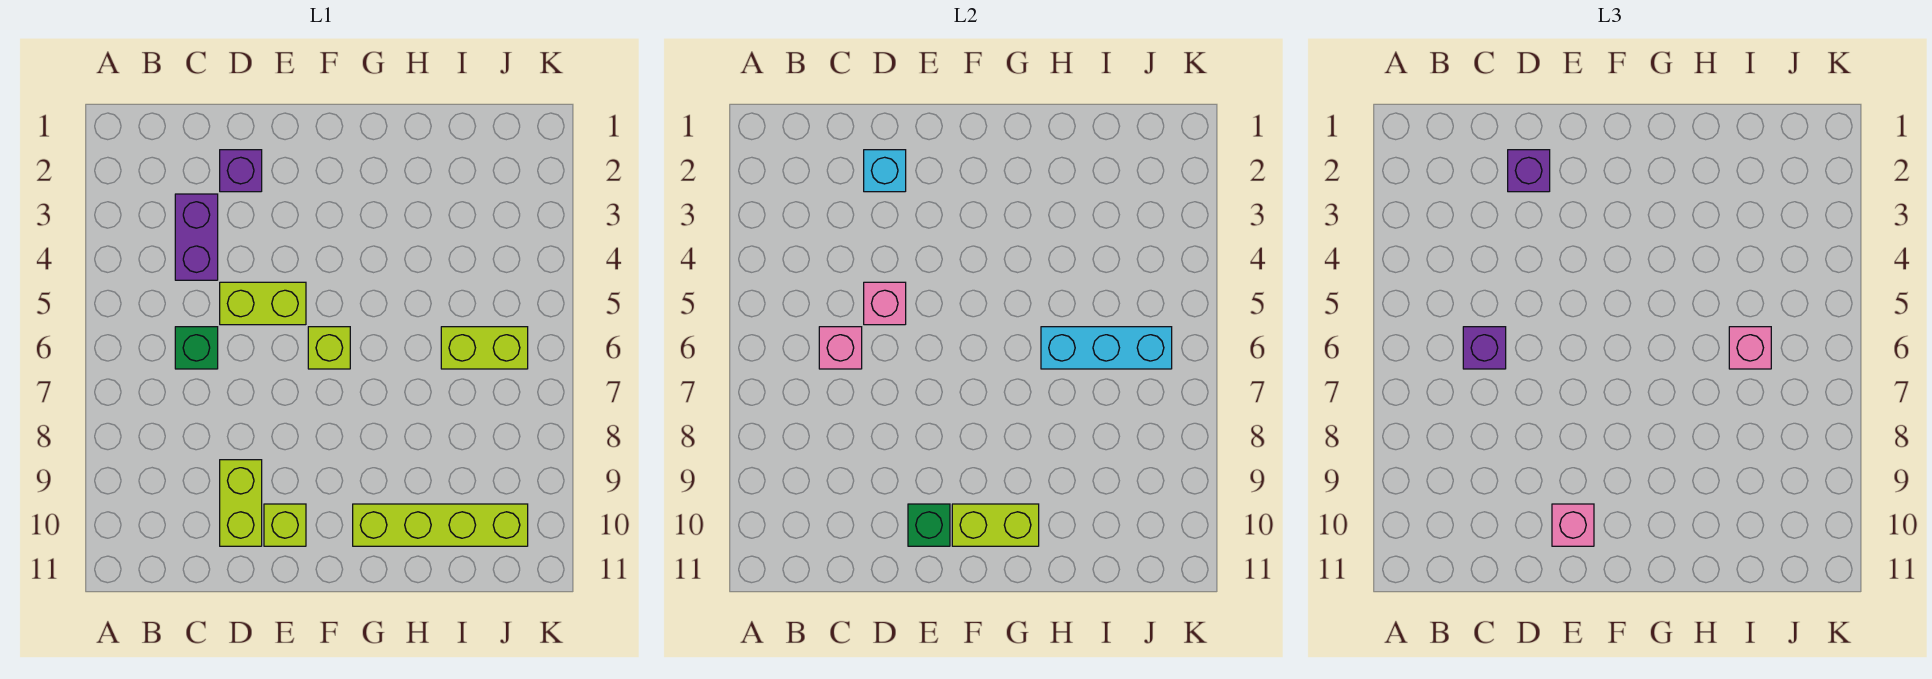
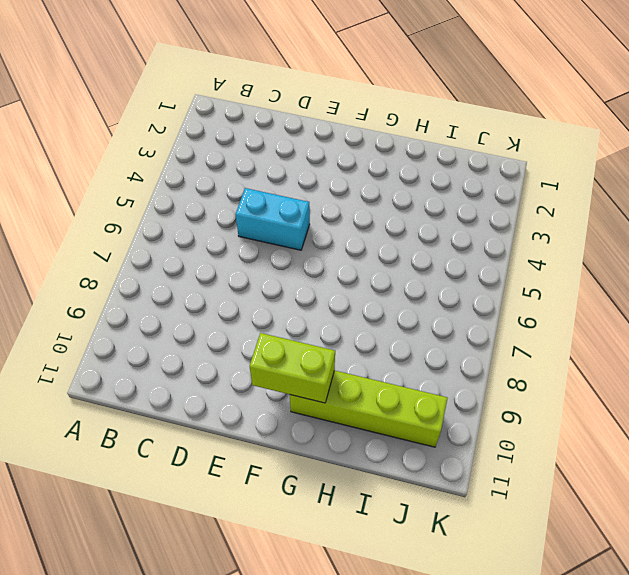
cyan 1x2 brick [236,188,310,250] -> lime 1x2 brick [220,282,306,325]
none -> purple 1x2 brick [175,194,218,280]
none -> green 1x1 brick [175,327,218,369]
none -> purple 1x1 brick [220,150,262,192]

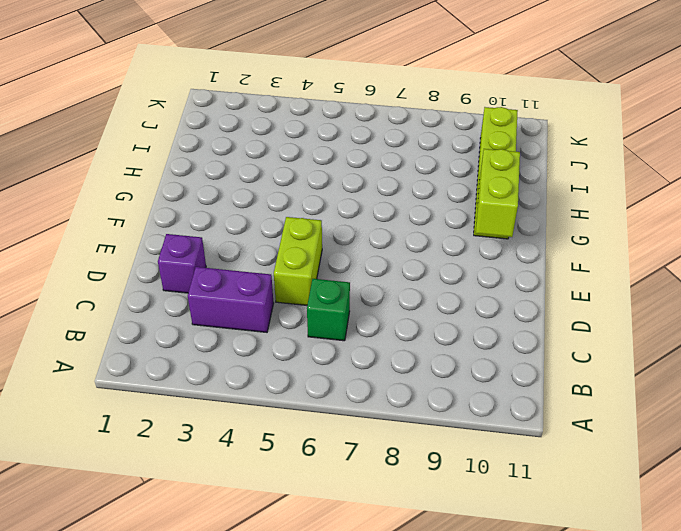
none -> lime 1x2 brick [220,460,262,546]
none -> lime 1x1 brick [264,504,306,546]
none -> lime 1x1 brick [308,327,350,369]

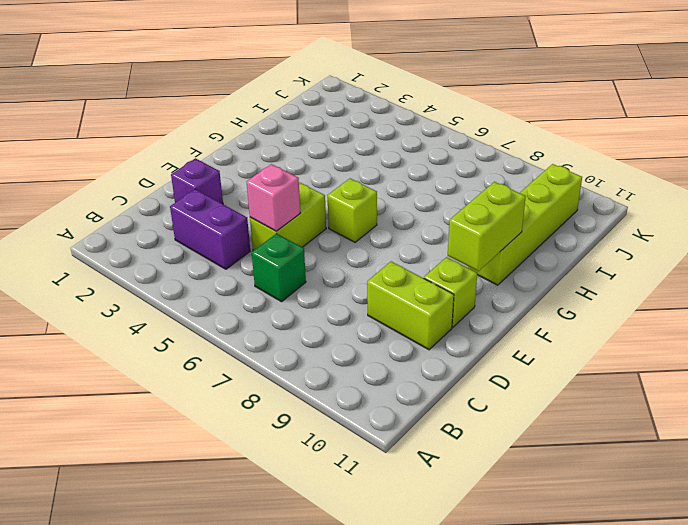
none -> lime 1x2 brick [441,327,528,369]
none -> pink 1x1 brick [819,327,862,369]
none -> cyan 1x1 brick [864,150,906,192]

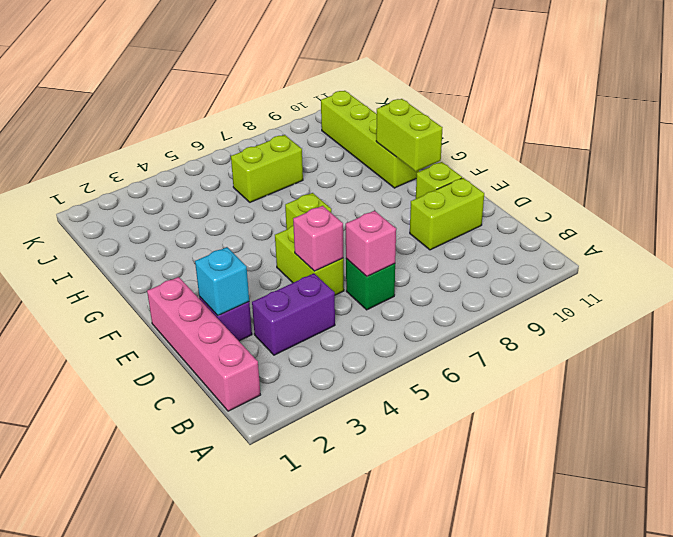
pink 1x4 brick [147,277,260,411] -> none
lime 1x2 brick [231,135,303,202] -> lime 1x2 brick turned to [441,327,528,369]
none -> green 1x1 brick [908,504,950,546]
none -> cyan 1x3 brick [1041,327,1172,369]
none -> purple 1x1 brick [1463,327,1506,369]

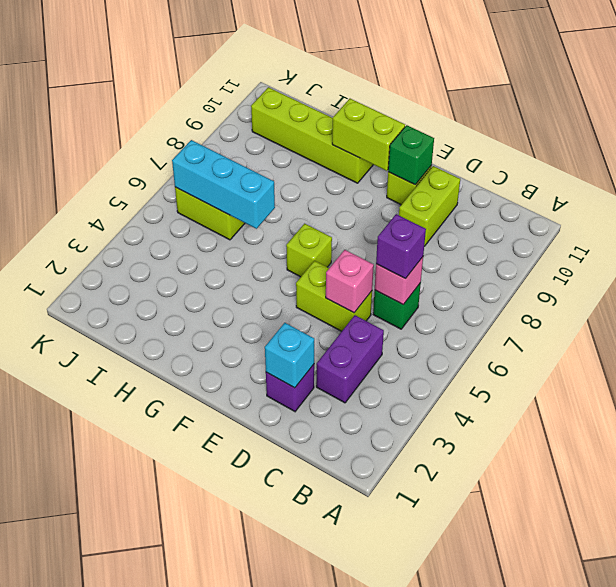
none -> purple 1x1 brick [1508,150,1550,192]
none -> pink 1x1 brick [1552,504,1594,546]
none -> pink 1x1 brick [1729,327,1771,369]

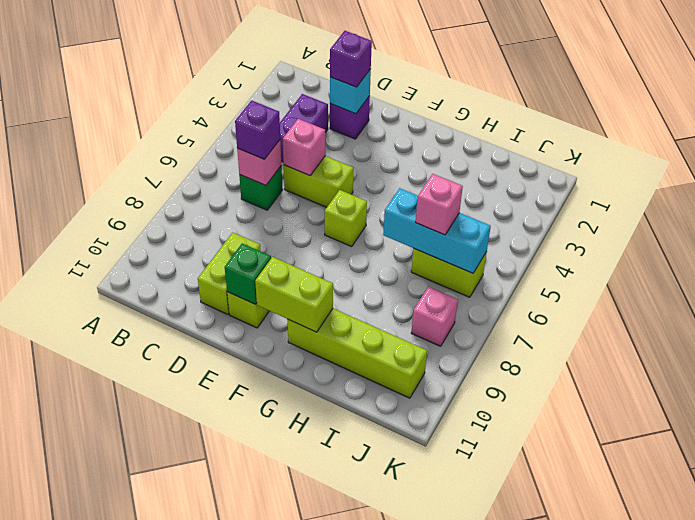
pink 1x1 brick [411,287,458,346] -> pink 1x1 brick moved to [1552,504,1594,546]

